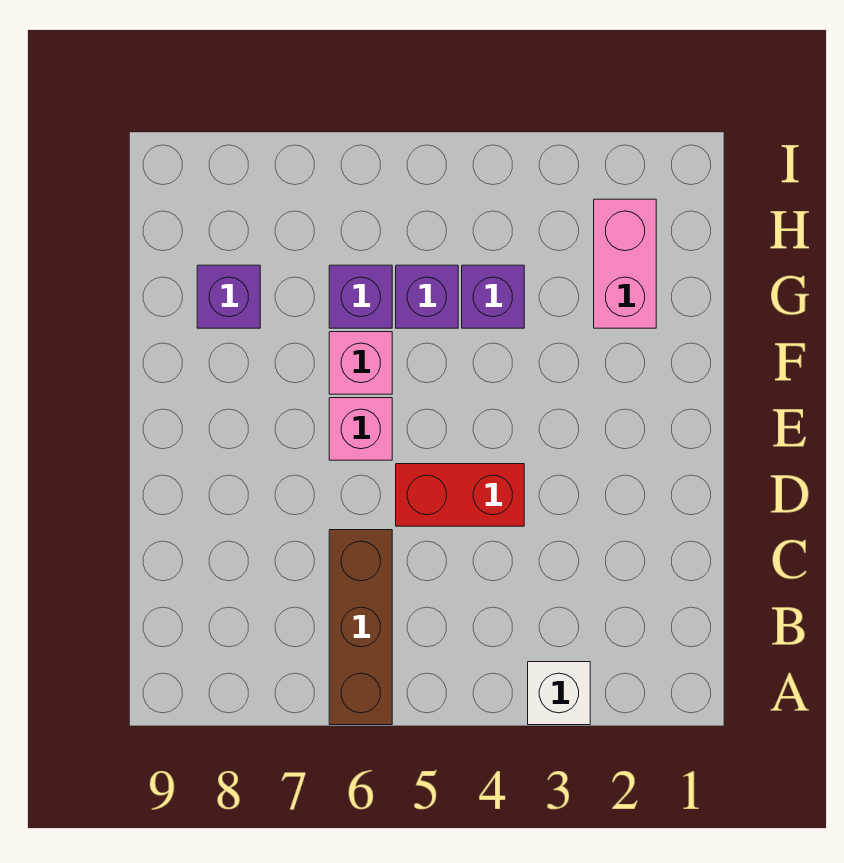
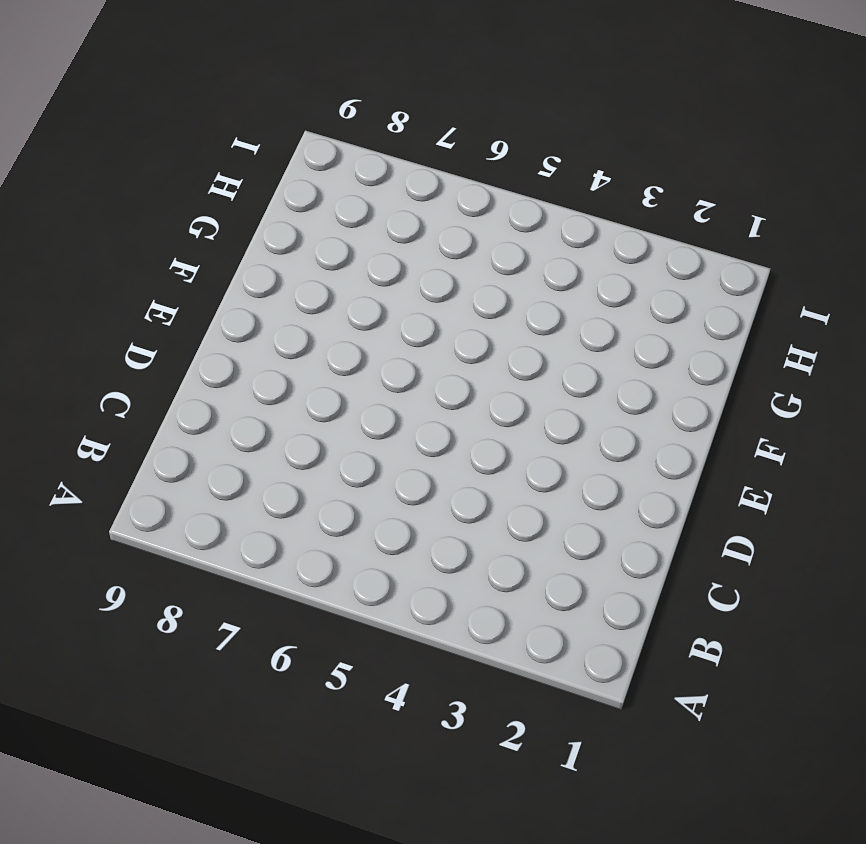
none -> white 1x1 brick [528,662,590,725]
none -> brown 1x3 brick [329,530,392,725]

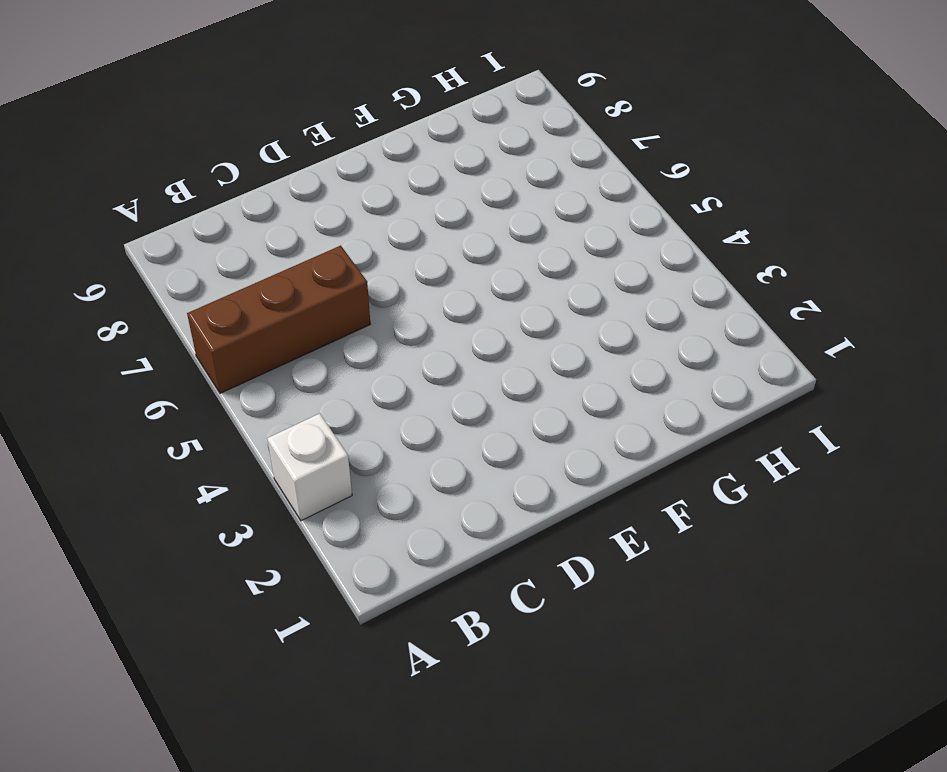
none -> red 1x2 brick [396,464,524,526]
none -> pink 1x1 brick [329,398,392,460]

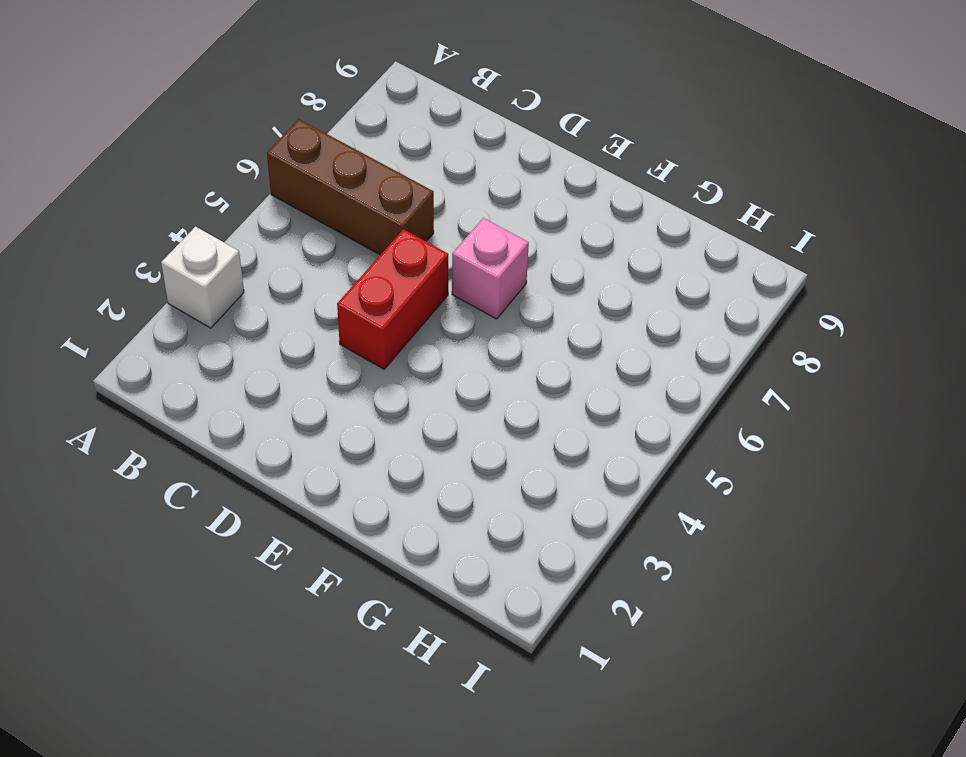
none -> pink 1x1 brick [329,332,392,394]
none -> pink 1x2 brick [594,199,656,328]

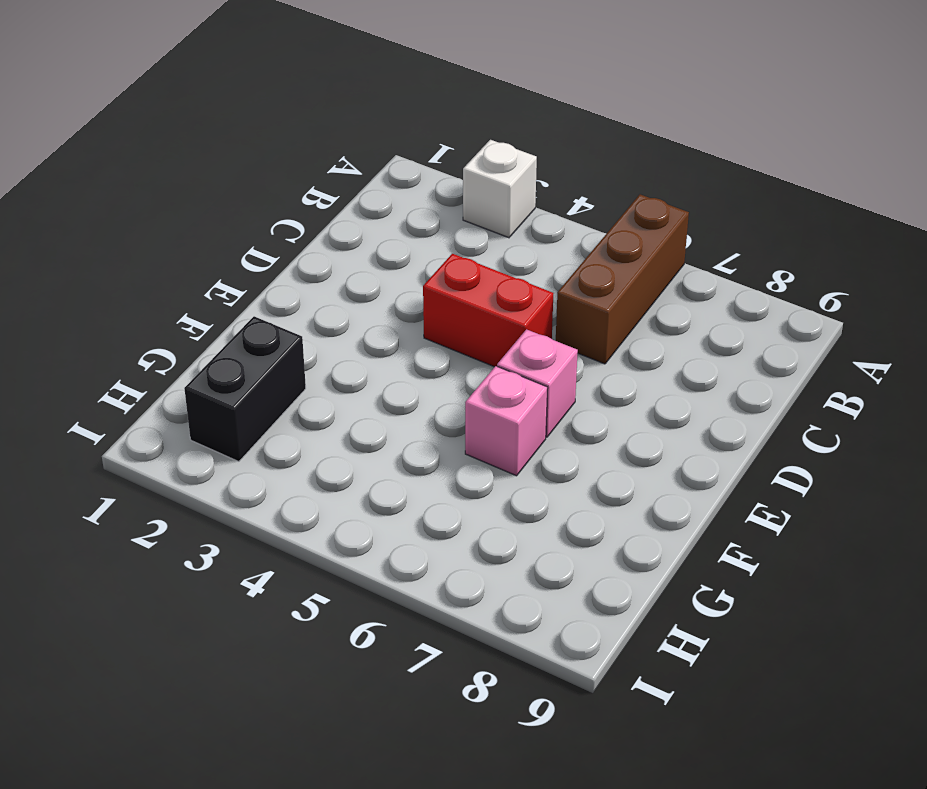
black 1x2 brick [184,316,306,462] -> pink 1x2 brick [594,199,656,328]
none -> purple 1x1 brick [462,265,524,328]
none -> purple 1x1 brick [396,265,458,328]

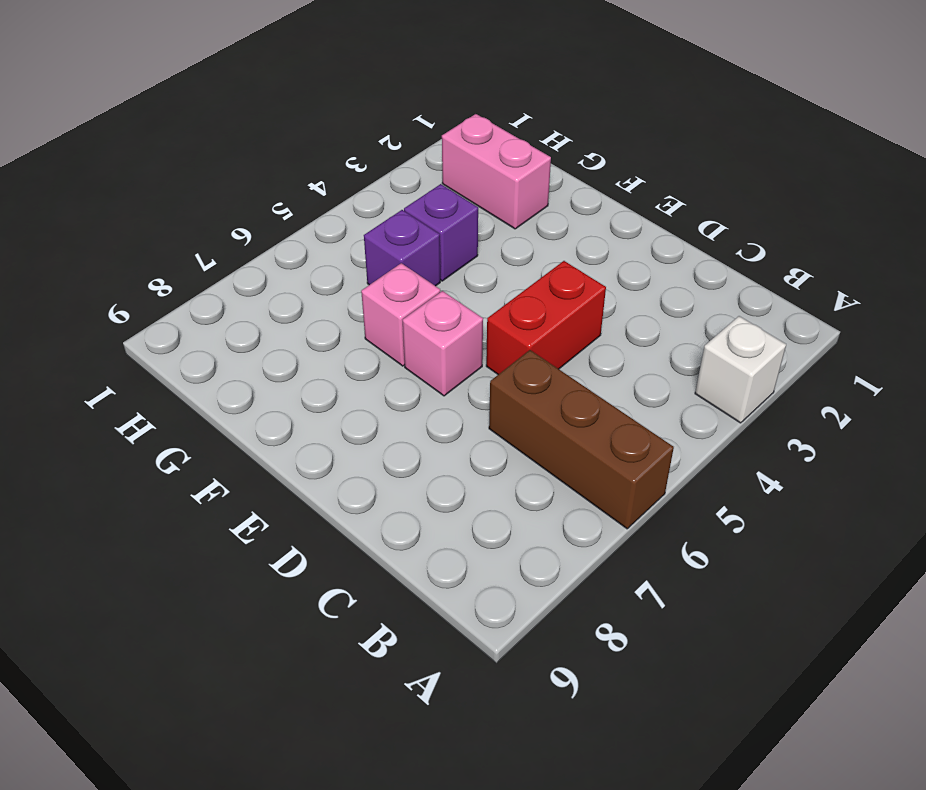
none -> purple 1x1 brick [329,265,392,328]
none -> purple 1x1 brick [197,265,260,328]

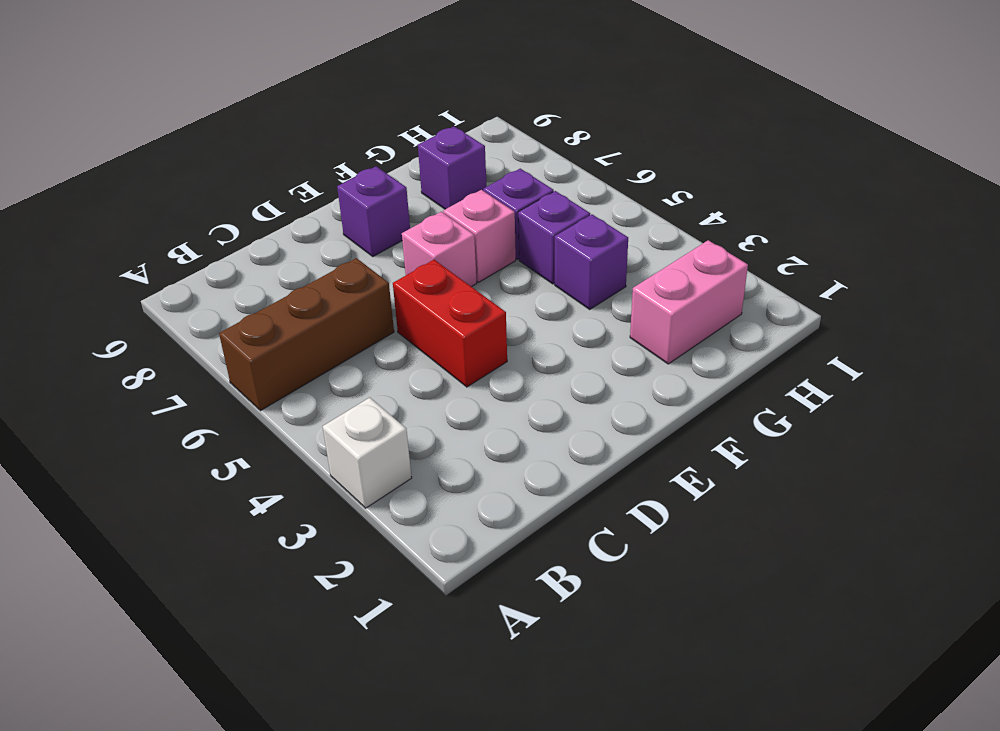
purple 1x1 brick [337,166,410,256] -> none

